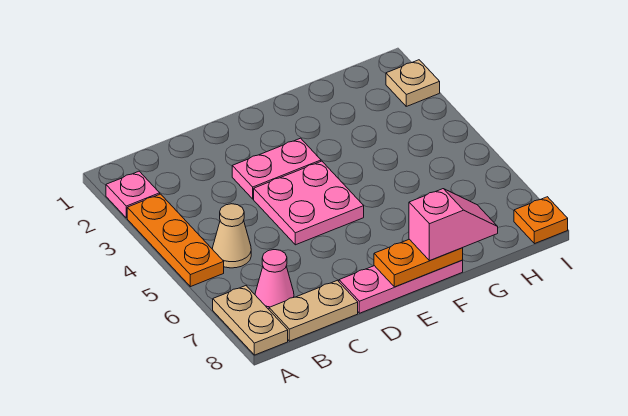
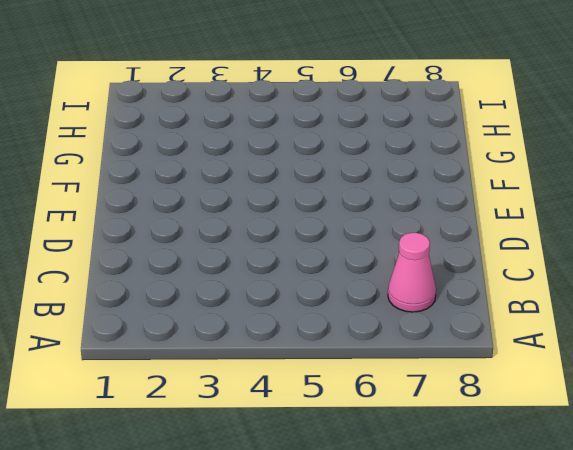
none -> pink 1x1 plate [106,171,160,218]
none -> orange 1x3 plate [127,194,224,287]
none -> tan 1x2 plate [213,286,288,355]

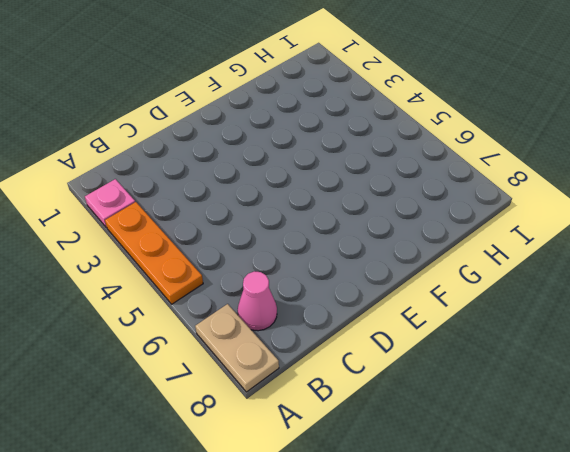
none -> tan 1x1 cone [212,204,251,268]
none -> tan 1x2 plate [269,280,358,341]
none -> pink 1x2 plate [232,138,321,199]

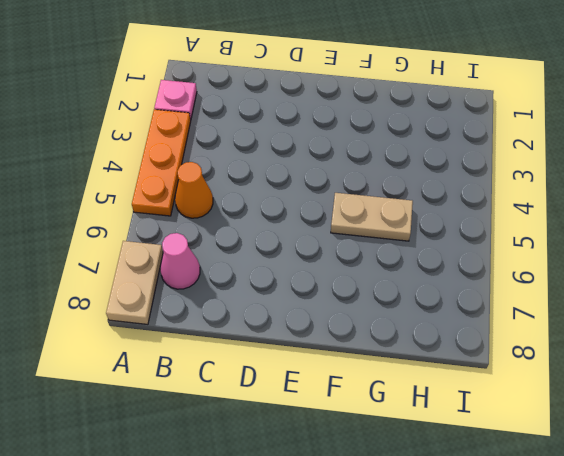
orange 1x1 cone [175,162,213,218] -> tan 1x1 cone [212,204,251,268]
tan 1x2 plate [331,193,413,241] -> tan 1x2 plate moved to [269,280,358,341]
none -> pink 1x2 plate [232,138,321,199]
none -> pink 2x2 plate [254,161,364,245]
none -> pink 1x3 plate [339,260,463,313]

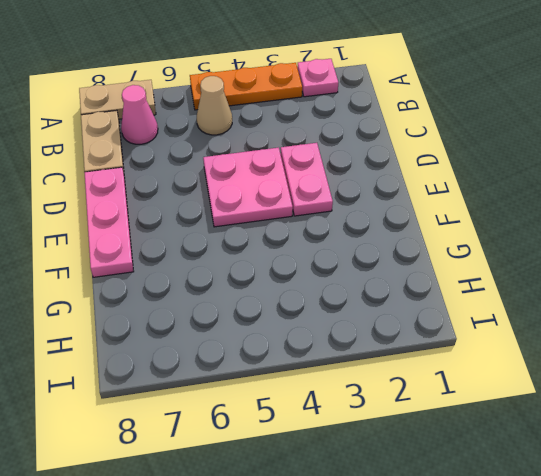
none -> tan 1x1 plate [386,60,440,106]
none -> orange 1x1 plate [514,197,568,244]
none -> orange 1x2 plate [374,239,463,287]

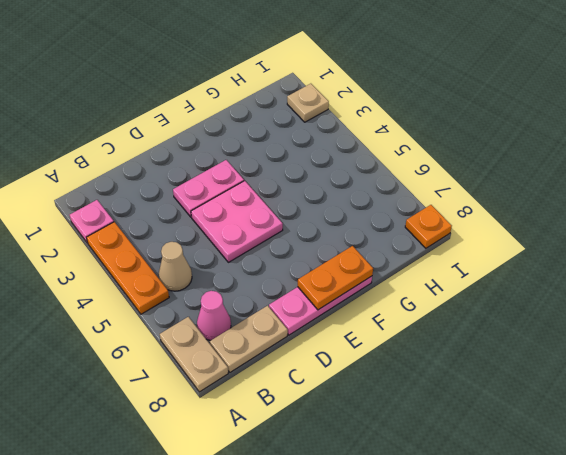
none -> pink 1x2 slope [409,189,498,261]

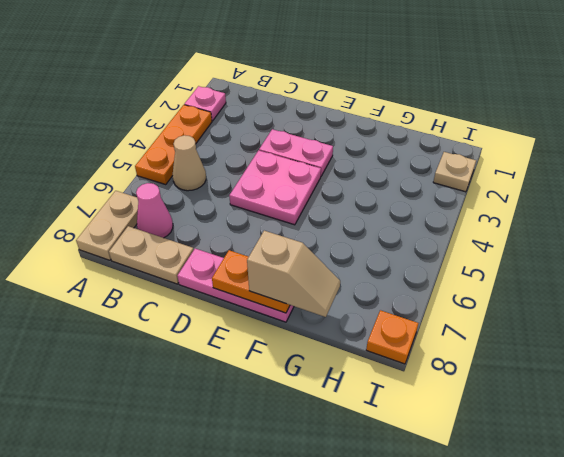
tan 1x2 slope [247,231,340,317] -> pink 1x2 slope [409,189,498,261]

